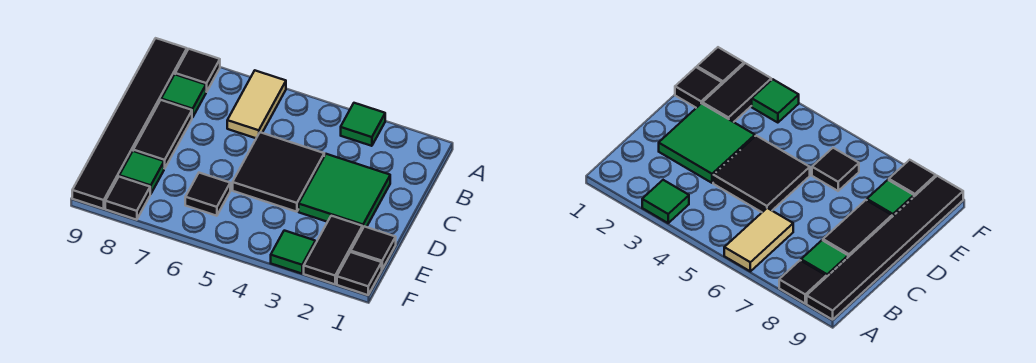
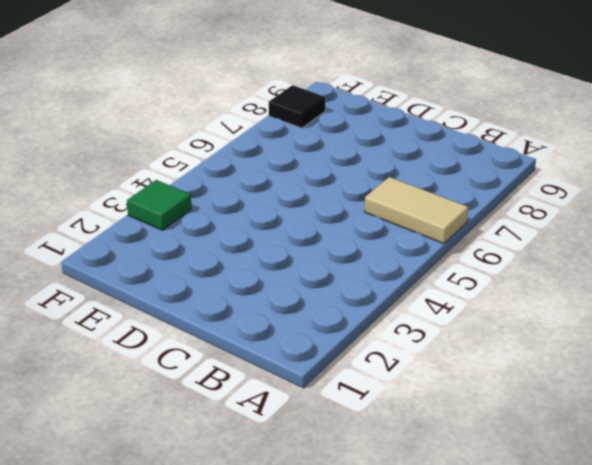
none -> green 1x1 tile [341,103,385,146]
none -> black 1x1 tile [175,49,220,92]
none -> black 1x6 tile [72,38,187,209]

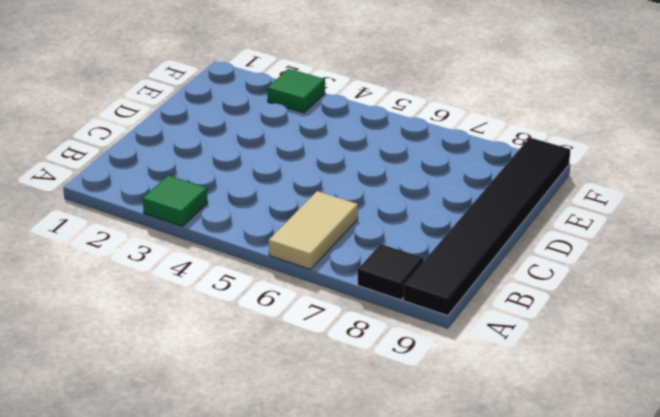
none -> green 1x1 tile [161,75,206,118]
none -> green 2x2 tile [299,154,390,227]
none -> black 2x2 tile [233,132,324,212]

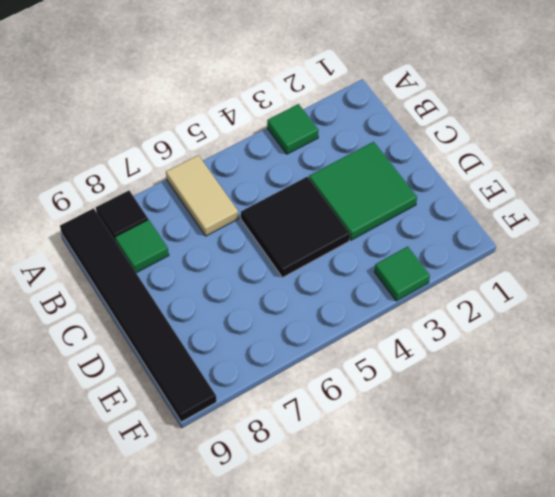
none -> black 1x2 tile [133,100,192,169]
none -> black 1x1 tile [351,226,396,269]
none -> black 1x2 tile [304,216,363,284]

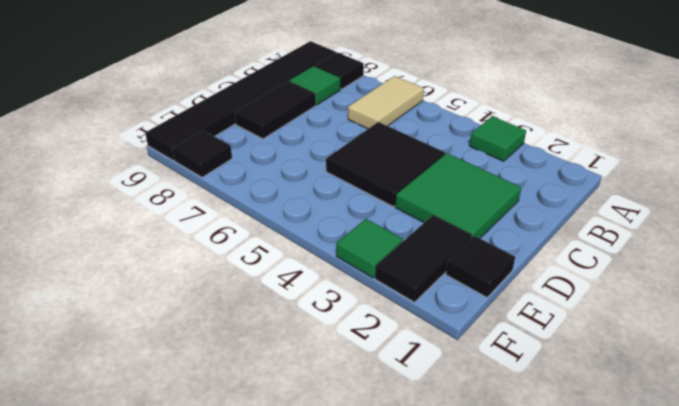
none -> black 1x1 tile [185,173,230,216]
none -> green 1x1 tile [119,151,164,194]
none -> black 1x1 tile [337,252,382,295]

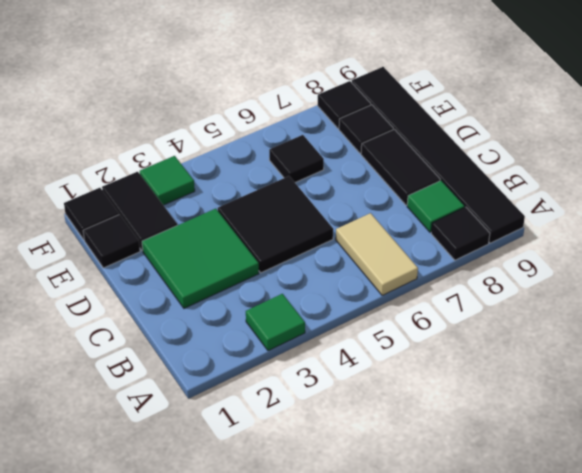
black 1x1 tile [339,105,393,153] -> green 1x1 tile [119,151,164,194]

